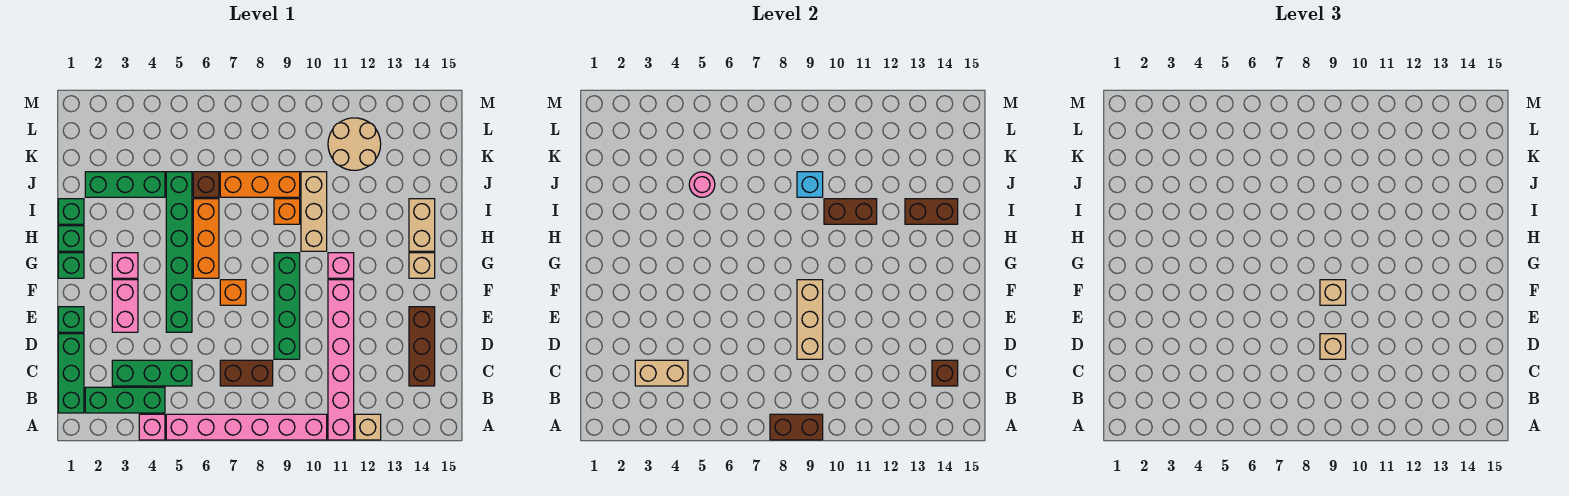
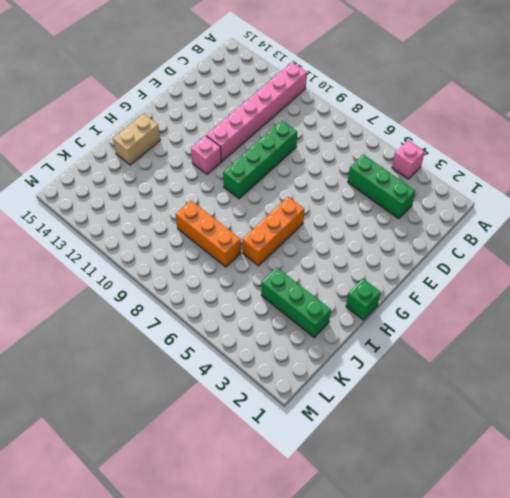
none -> pink 1x6 brick [166,414,327,440]
none -> tan 1x1 brick [355,414,381,440]
none -> green 1x3 brick [58,334,84,413]
none -> green 1x3 brick [85,387,165,413]

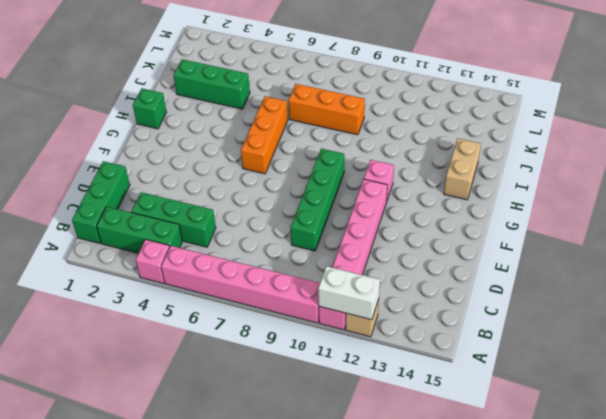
white 1x2 brick [318,266,380,320] -> none
none -> brown 1x2 brick [220,360,273,386]
none -> brown 1x3 brick [409,307,435,386]
none -> green 1x1 brick [58,307,84,332]
none -> pink 1x2 brick [112,280,138,332]

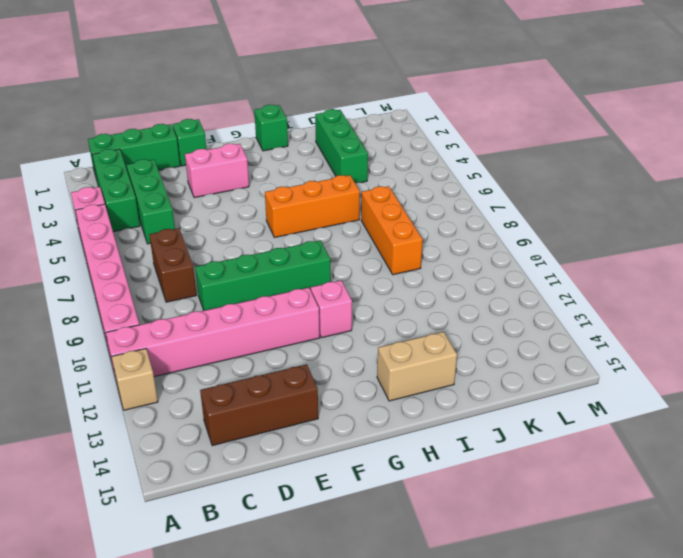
none -> green 1x6 brick [166,172,192,332]
none -> orange 1x1 brick [220,280,246,305]
none -> green 1x1 brick [58,253,84,278]
none -> pink 1x1 brick [112,253,138,278]

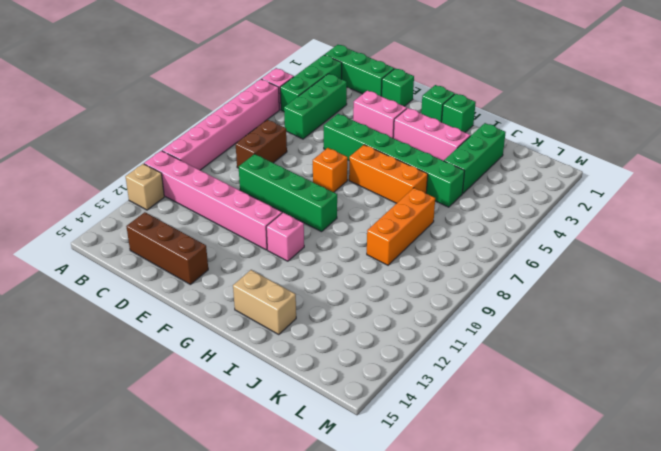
pink 1x3 brick [393,108,470,161] -> pink 1x1 brick [112,253,138,278]
none -> tan 1x1 brick [409,253,435,278]
none -> tan 1x3 brick [301,172,327,251]
none -> green 1x1 brick [58,199,84,224]
none -> orange 1x1 brick [274,199,300,224]

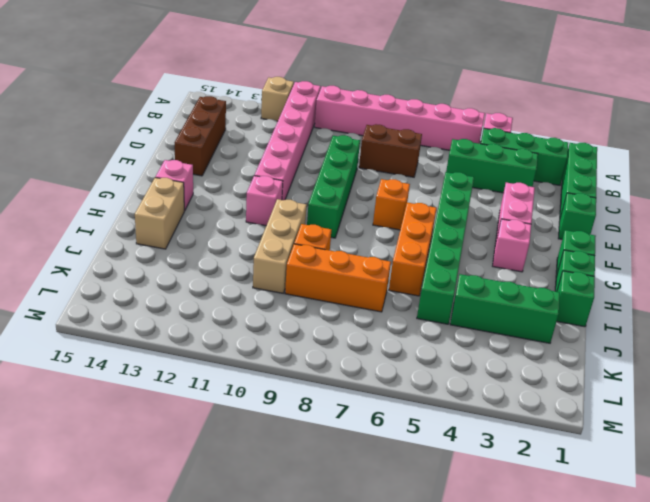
pink 1x1 brick [155,160,193,211] -> tan 1x1 brick [409,253,435,278]
none -> brown 1x1 brick [193,172,219,197]
none -> tan 2x2 round brick [328,118,381,170]
none -> brown 1x2 brick [770,414,823,440]
none -> tan 1x2 brick [635,360,688,386]

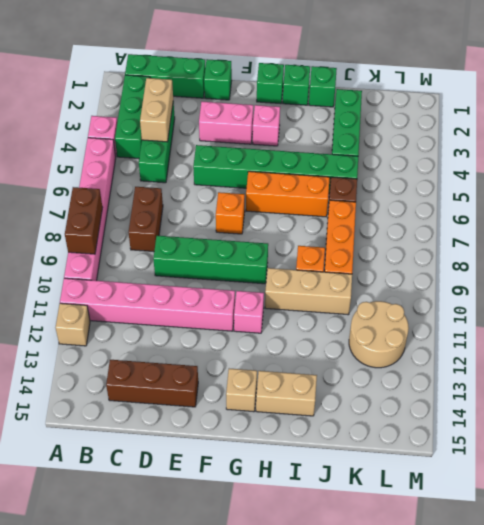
none -> brown 1x1 brick [932,360,958,386]
none -> tan 1x3 brick [797,280,823,359]
none -> brown 1x2 brick [824,199,877,224]
none -> brown 1x2 brick [905,199,958,224]

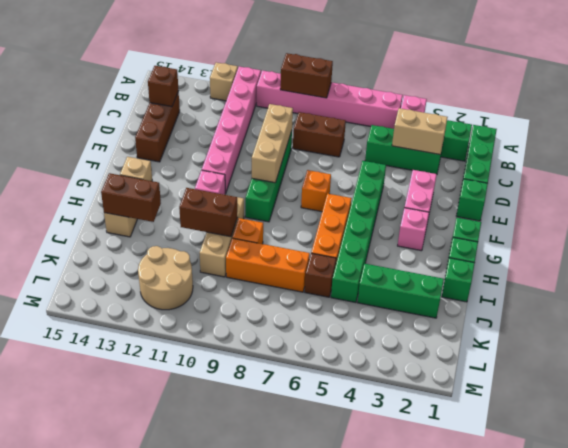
none -> pink 1x1 round brick [689,172,715,197]
none -> cyan 1x1 brick [797,172,823,197]
none -> tan 1x1 brick [1320,334,1346,359]
none -> tan 1x1 brick [1320,280,1346,305]

